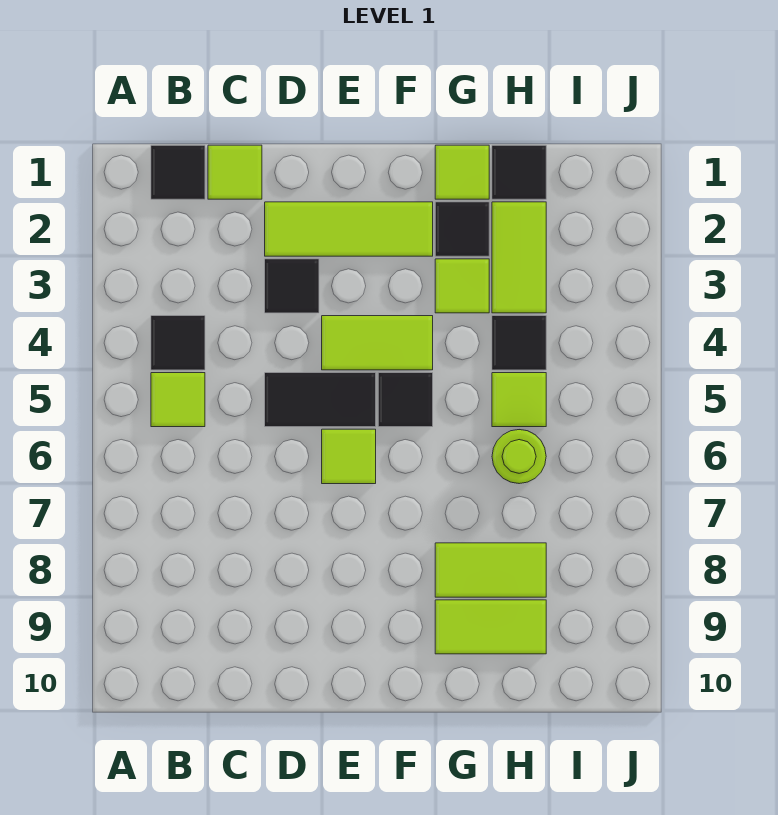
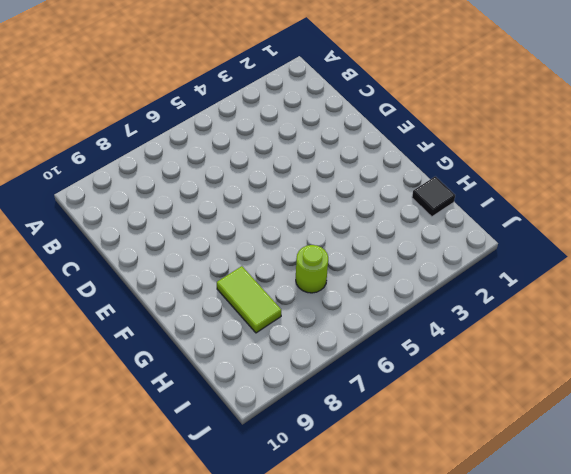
none -> black 1x1 tile [151,145,205,199]
none -> black 1x1 tile [151,316,205,370]
none -> lime 1x1 tile [151,373,205,427]

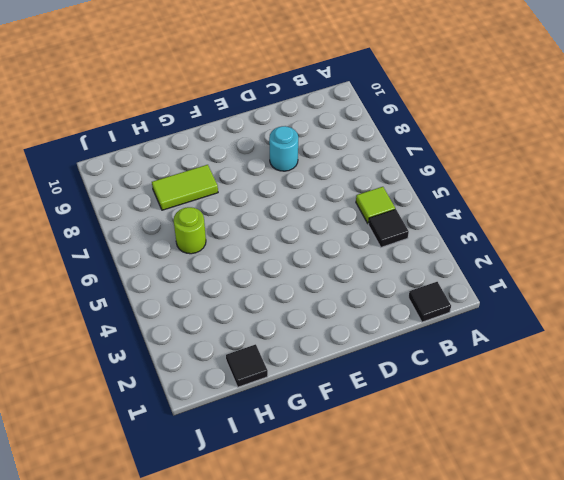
cyan 1x1 round brick [269,126,298,171] -> none
none -> lime 1x1 tile [208,145,262,199]
none -> lime 1x3 tile [265,202,433,256]
none -> black 1x1 tile [265,259,319,313]

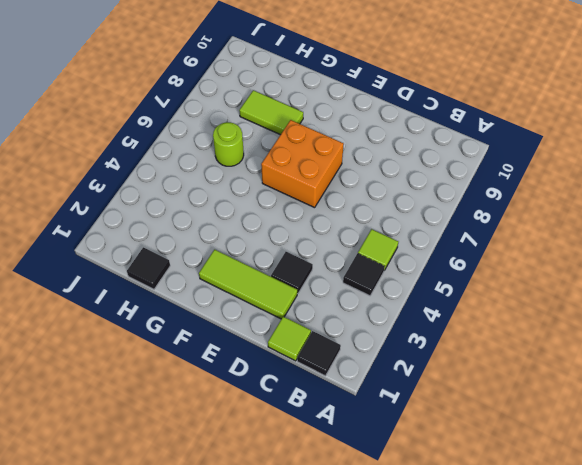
orange 2x2 brick [261,120,344,208] -> lime 1x1 tile [322,429,376,484]
none -> black 1x2 tile [265,373,376,427]
none -> lime 1x2 tile [322,316,433,370]
none -> black 1x1 tile [378,373,433,427]

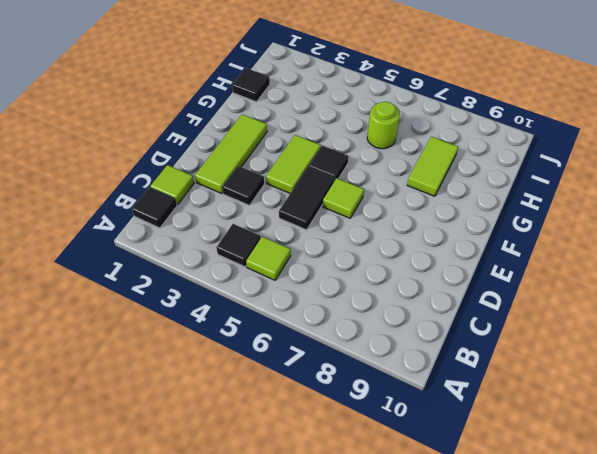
none -> lime 1x1 tile [435,145,489,199]
none -> black 1x1 tile [435,202,489,256]
none -> lime 1x1 tile [435,259,489,313]

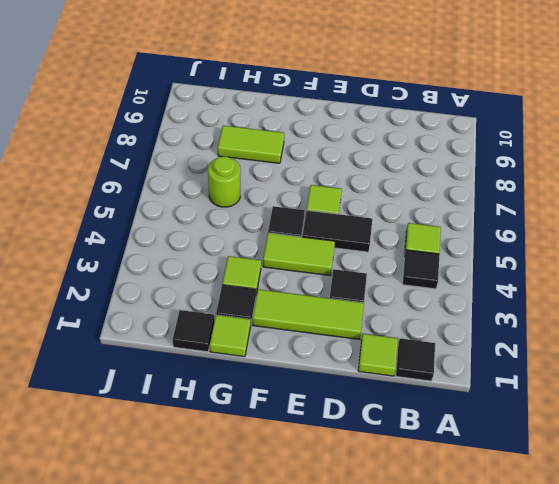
none -> lime 1x2 tile [435,600,546,654]
none -> lime 1x2 tile [492,202,546,313]
none -> black 1x1 tile [492,316,546,370]

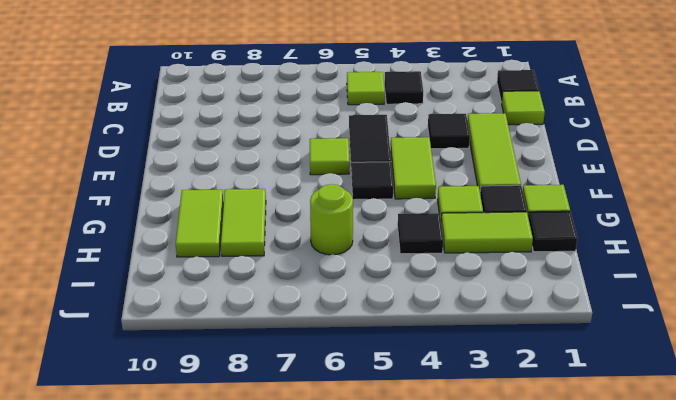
none -> lime 1x1 tile [492,373,546,427]

